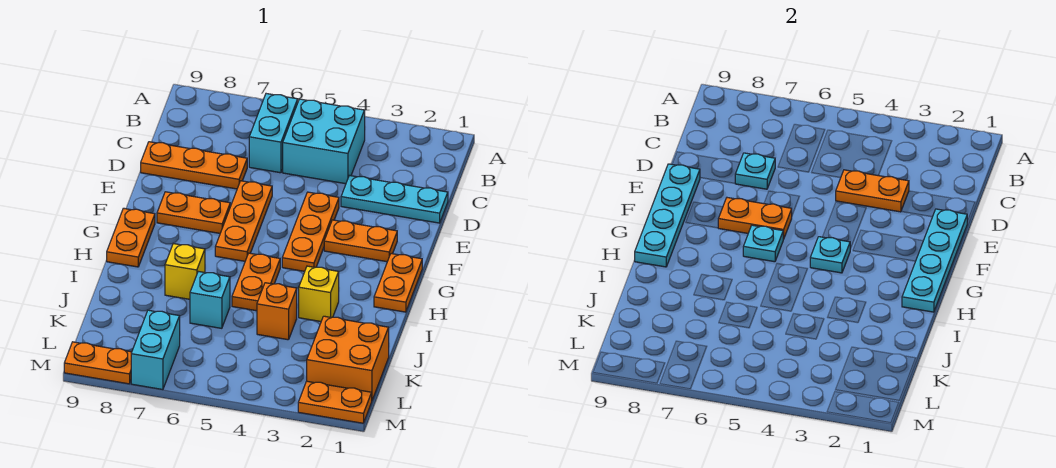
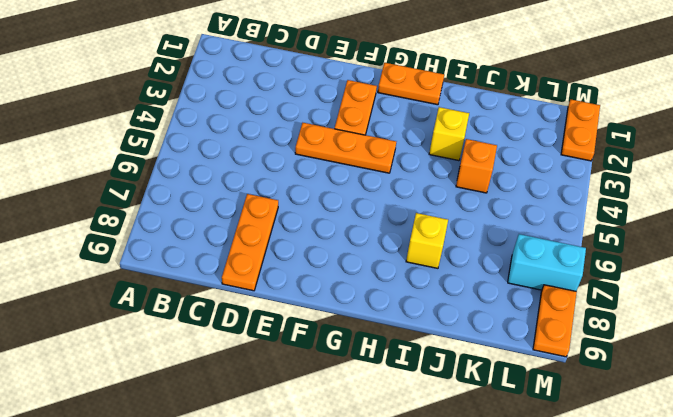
none -> cyan 2x2 brick [283,99,365,184]
none -> cyan 1x2 brick [249,94,298,173]
none -> cyan 1x3 plate [341,175,448,223]

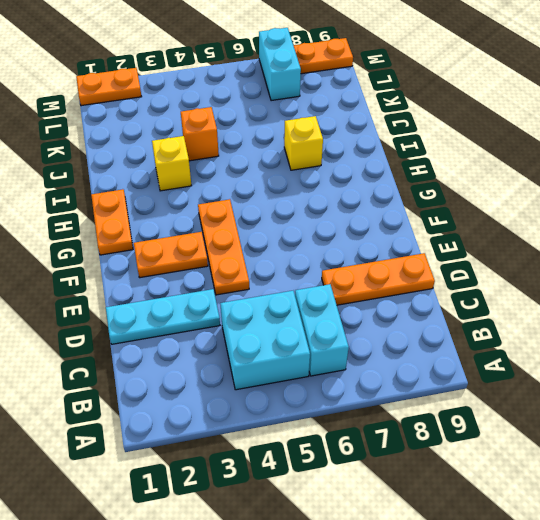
none -> orange 1x3 plate [215,181,272,261]
none -> orange 1x2 plate [157,192,230,233]
none -> orange 1x2 plate [107,208,155,267]

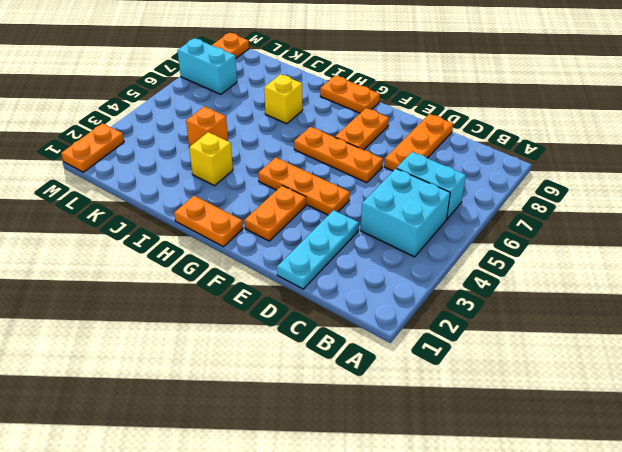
none -> orange 1x2 plate [232,253,280,311]
none -> cyan 1x1 brick [190,271,230,328]
none -> orange 2x2 brick [307,316,389,400]

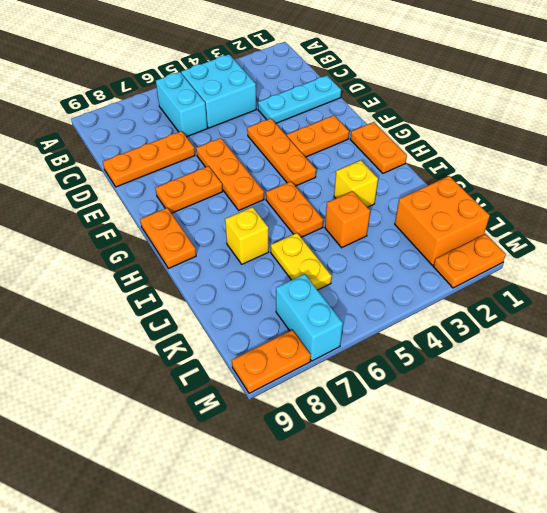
yellow 1x2 plate [271,233,332,290] -> cyan 1x1 brick [190,271,230,328]
none -> orange 1x2 plate [836,170,909,212]
none -> cyan 1x1 plate [735,153,775,189]
none -> cyan 1x4 plate [902,209,967,312]

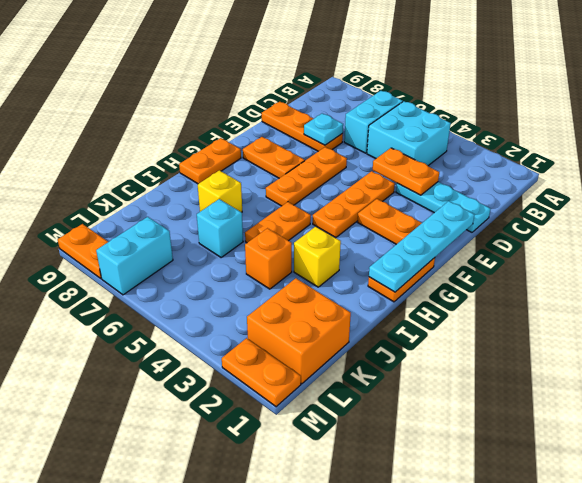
none -> cyan 1x4 plate [635,164,700,267]
none -> orange 1x2 plate [718,198,792,239]
none -> cyan 1x1 plate [810,237,850,273]

